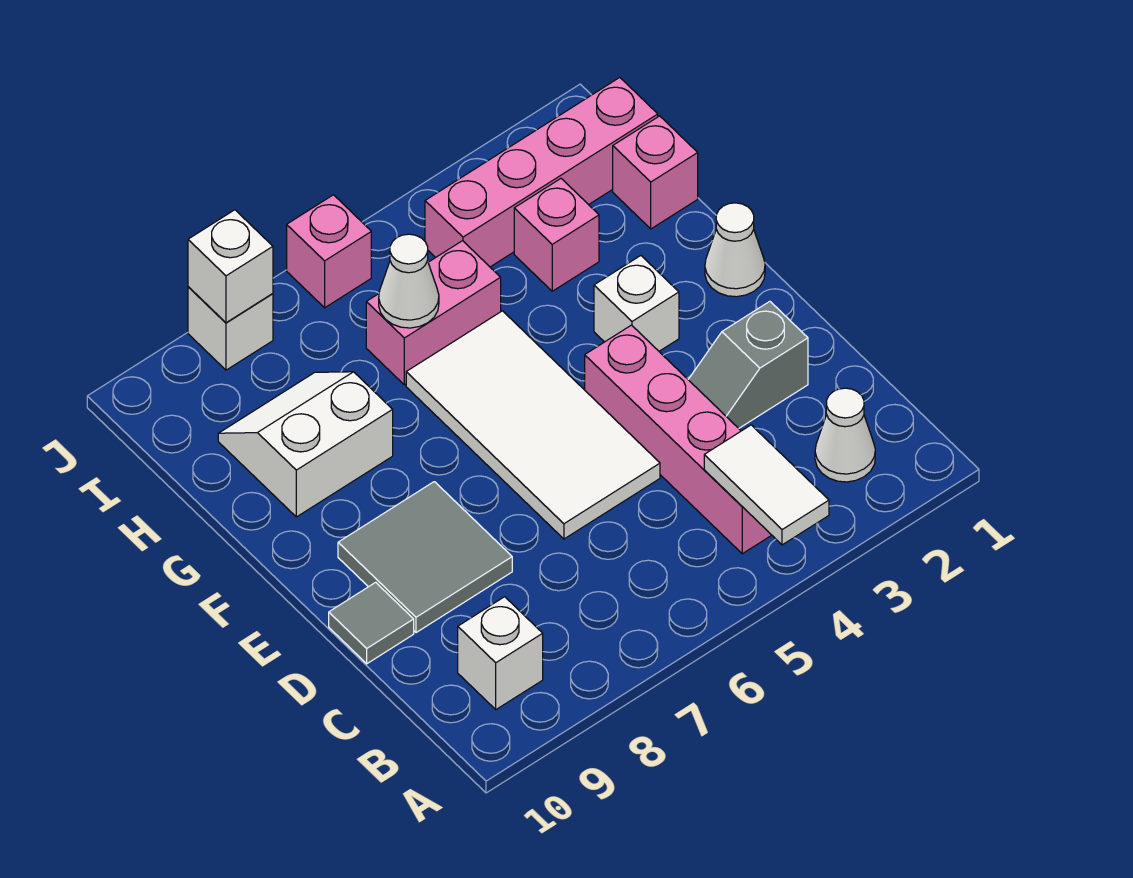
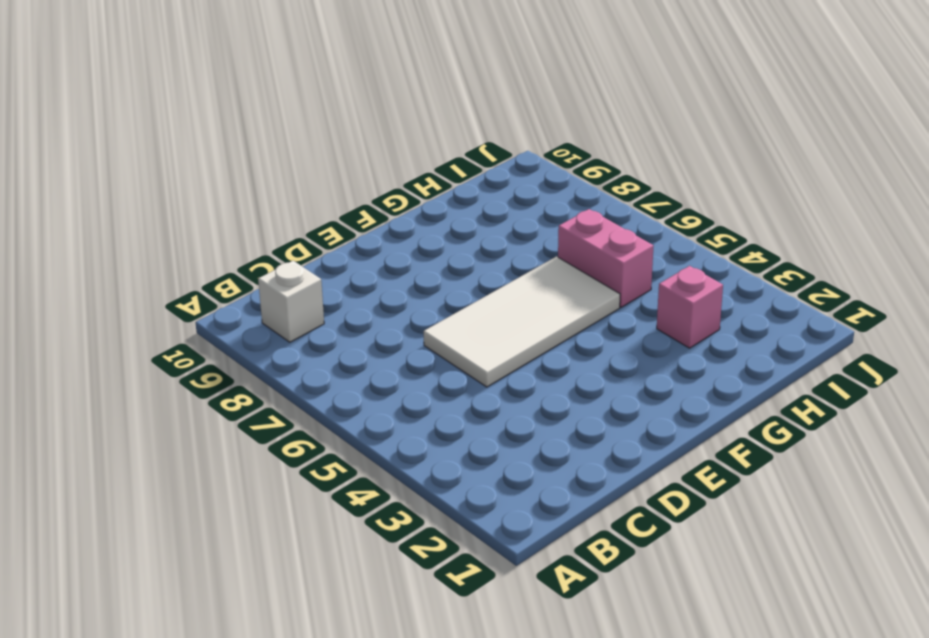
none -> white 1x1 cone [815,388,875,482]
none -> pink 1x4 brick [585,325,771,554]
none -> grey 1x2 slope [688,301,808,428]

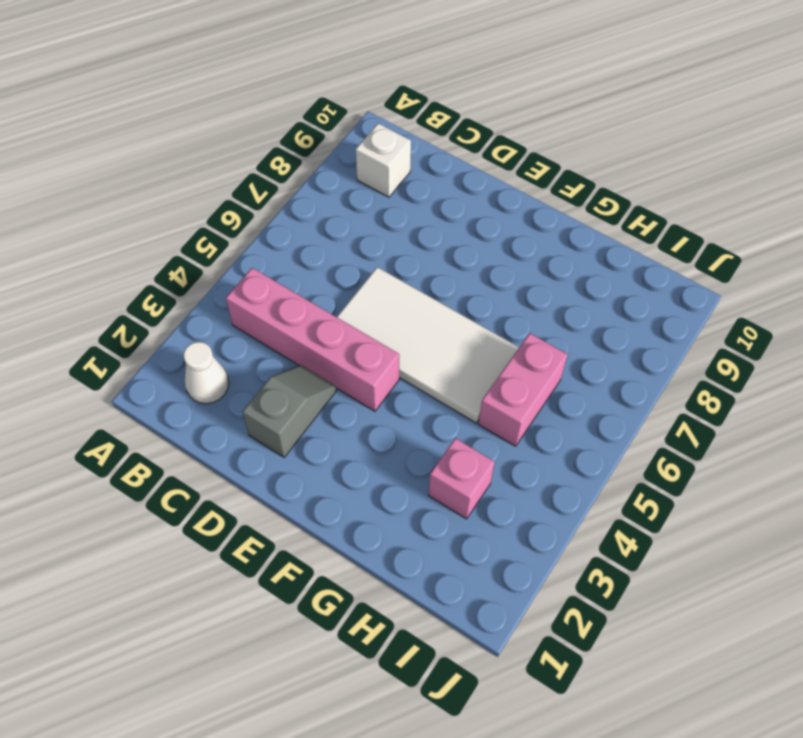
none -> grey 2x2 tile [338,482,512,633]
none -> grey 1x1 tile [329,582,414,664]
none -> white 1x1 cone [705,203,765,297]

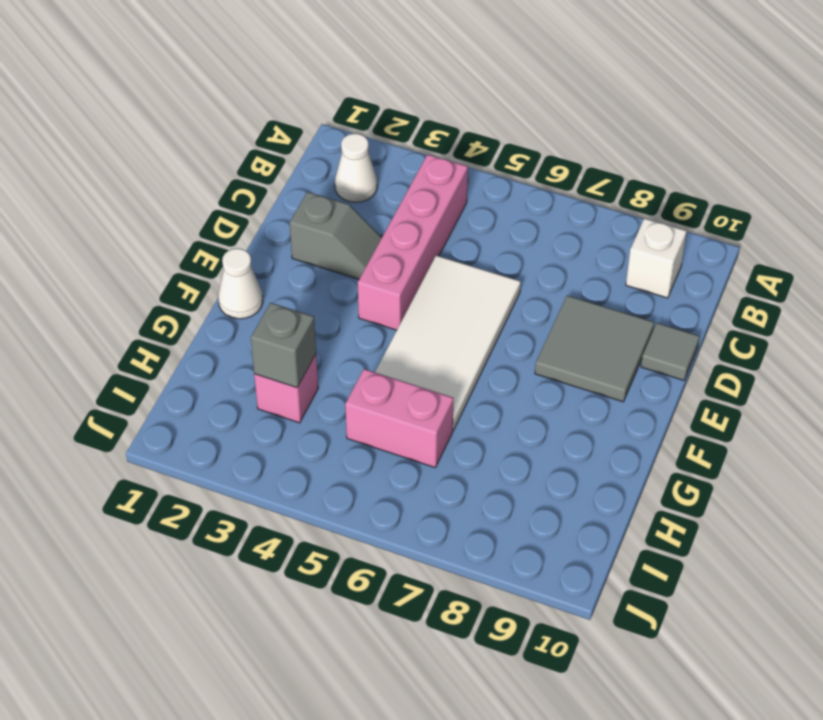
grey 1x1 brick [251,303,316,388] -> none
none -> white 1x1 brick [594,256,679,351]
none -> white 2x2 slope [218,372,393,517]
none -> pink 1x1 brick [613,116,698,229]

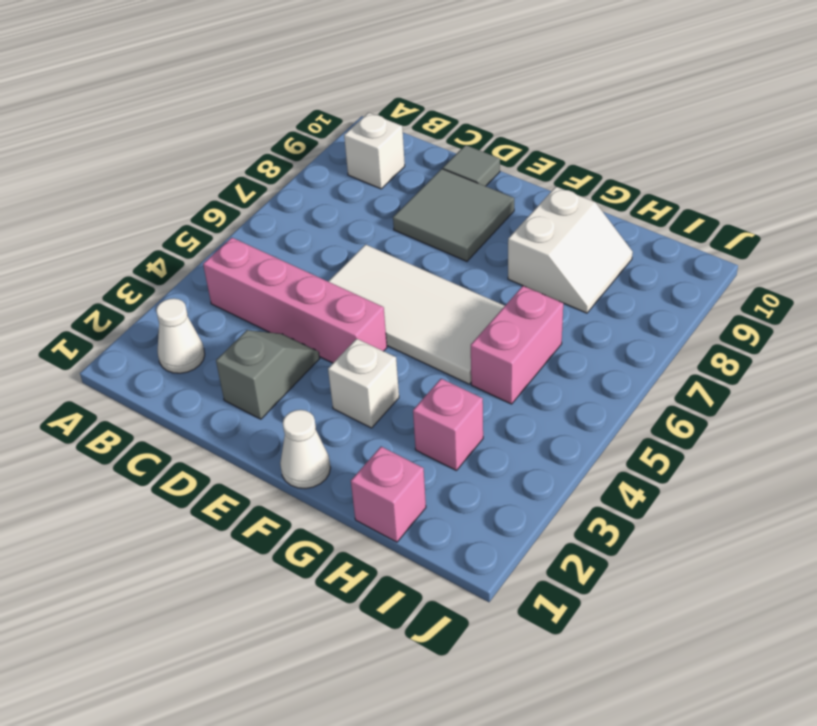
none -> pink 1x4 brick [425,78,658,267]
none -> pink 1x1 brick [287,195,371,308]
none -> white 1x1 brick [188,287,273,370]

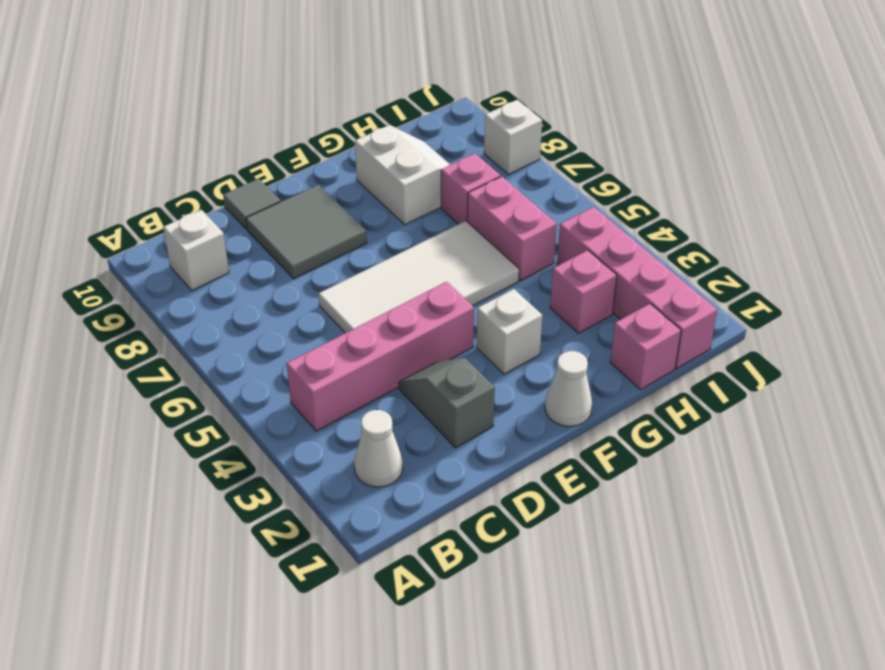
pink 1x1 brick [441,154,501,224] -> pink 1x1 brick moved to [287,195,371,308]
none -> white 1x2 tile [704,425,829,545]
none -> white 1x1 cone [379,234,439,328]
none -> white 1x1 brick [188,210,273,323]

